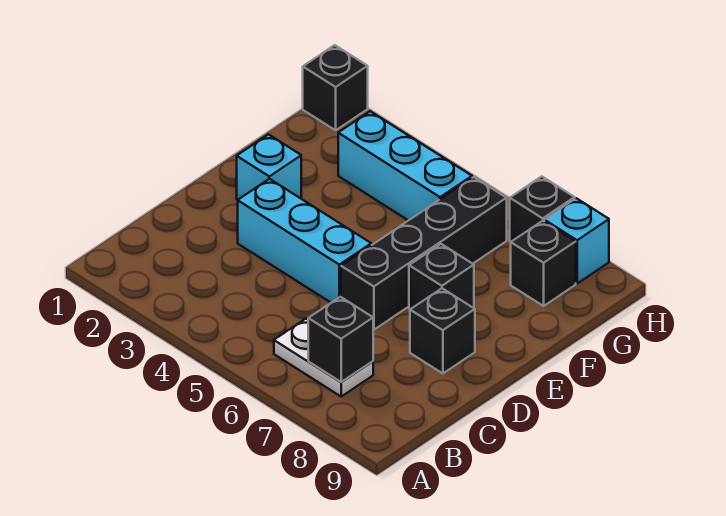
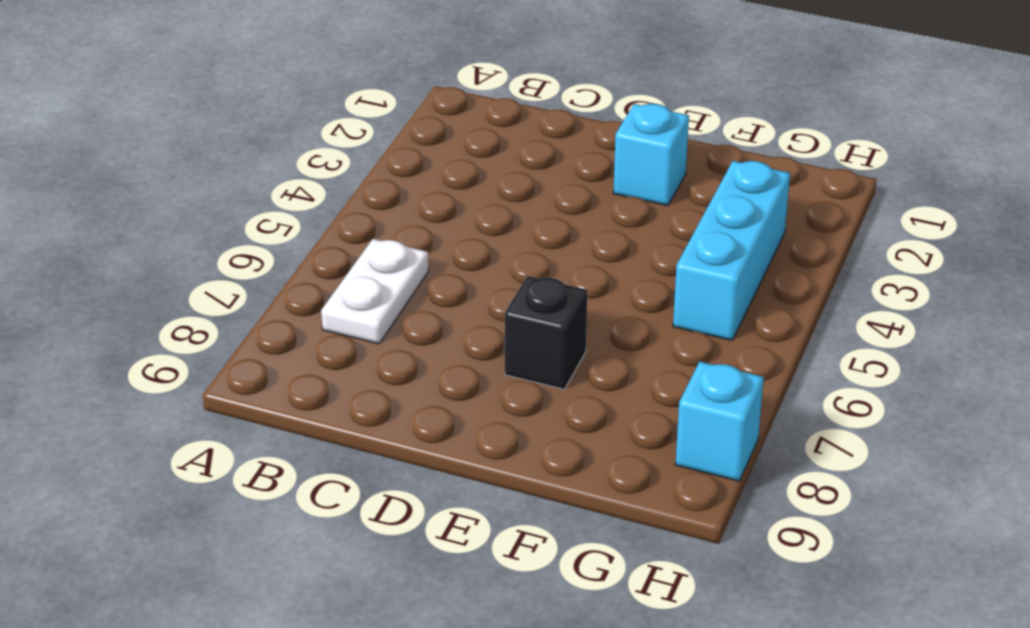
none -> cyan 1x3 brick [238,179,371,303]
none -> black 1x4 brick [341,177,507,330]
none -> black 1x1 brick [410,288,475,374]

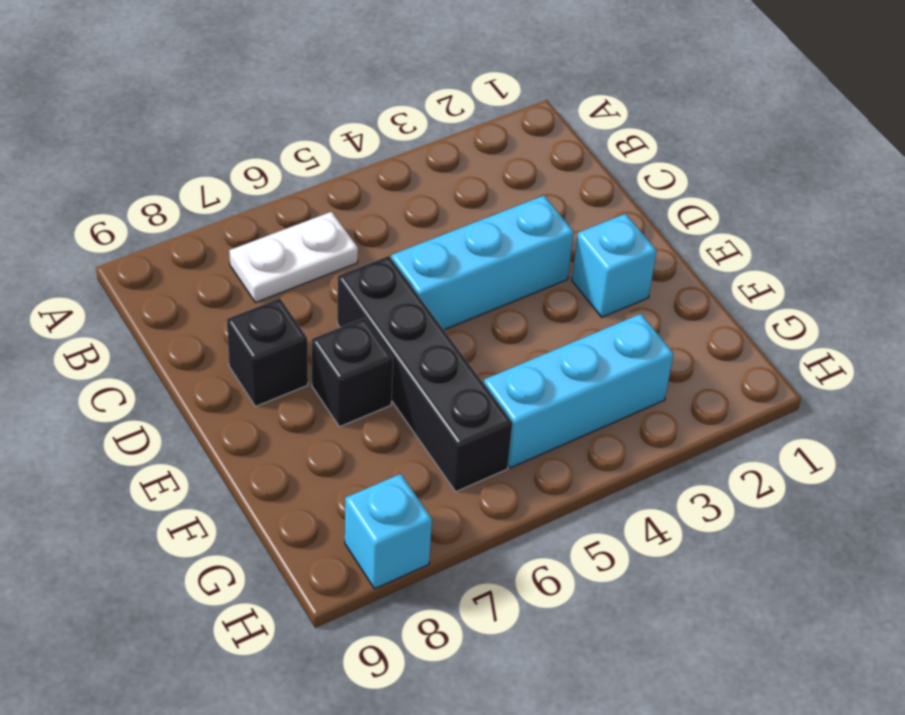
none -> black 1x1 brick [511,221,576,306]
none -> black 1x1 brick [303,45,368,130]
none -> black 1x1 brick [510,176,575,242]

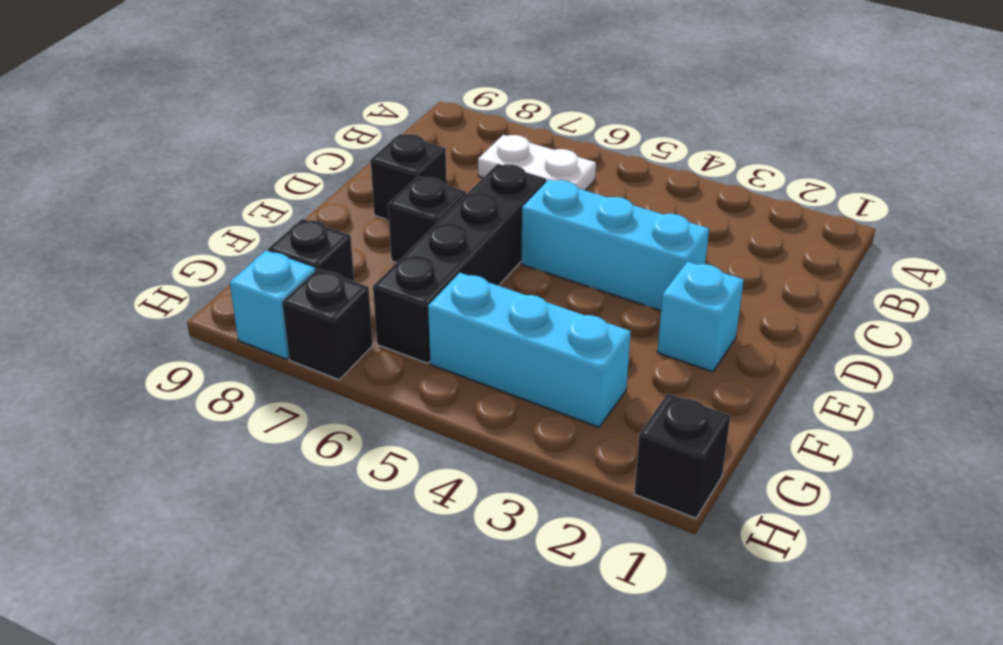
none -> black 1x1 brick [308,297,373,382]

